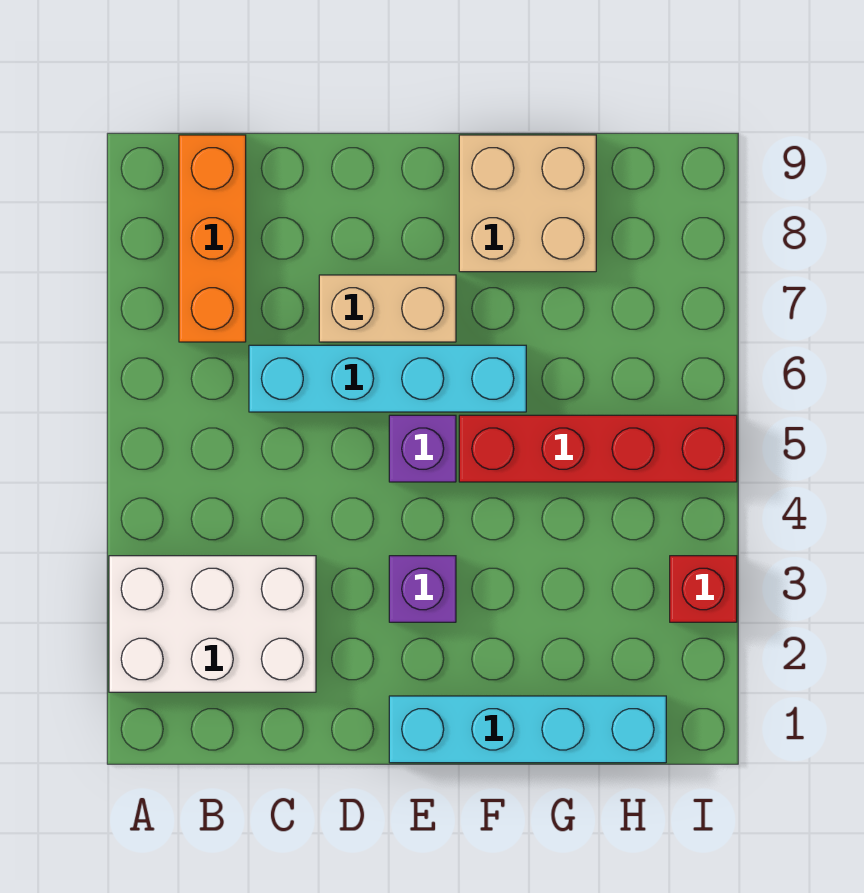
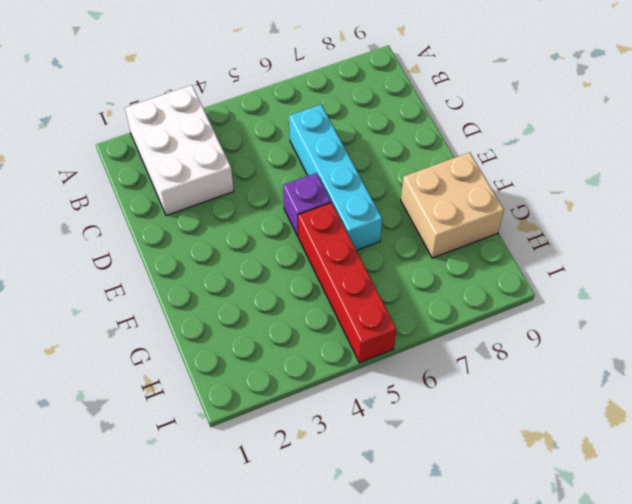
none -> orange 1x3 brick [179,135,246,342]
none -> tan 1x2 brick [319,275,456,342]

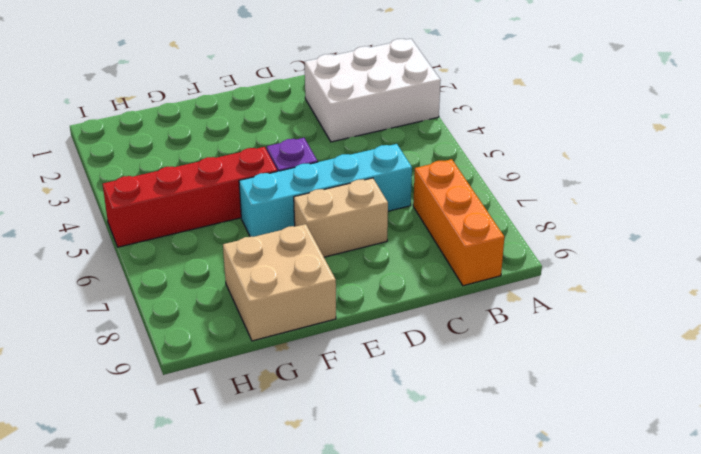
none -> cyan 1x4 brick [389,696,666,763]
none -> purple 1x1 brick [389,556,456,622]

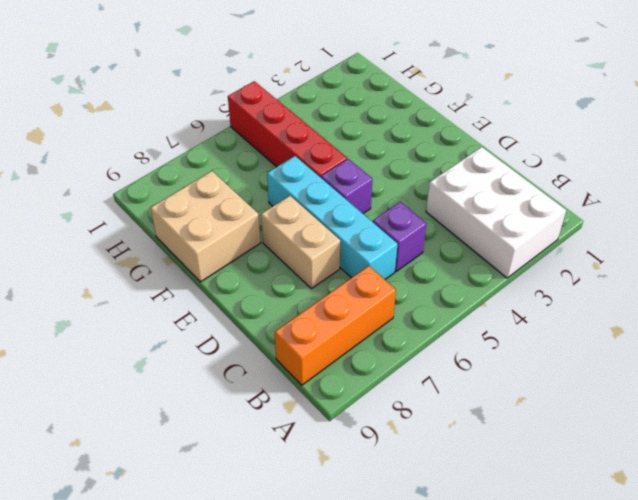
purple 1x1 brick [373,202,426,271] -> purple 1x1 brick moved to [389,556,456,622]
none -> cyan 1x4 brick [389,696,666,763]
none -> red 1x1 brick [670,556,737,622]

